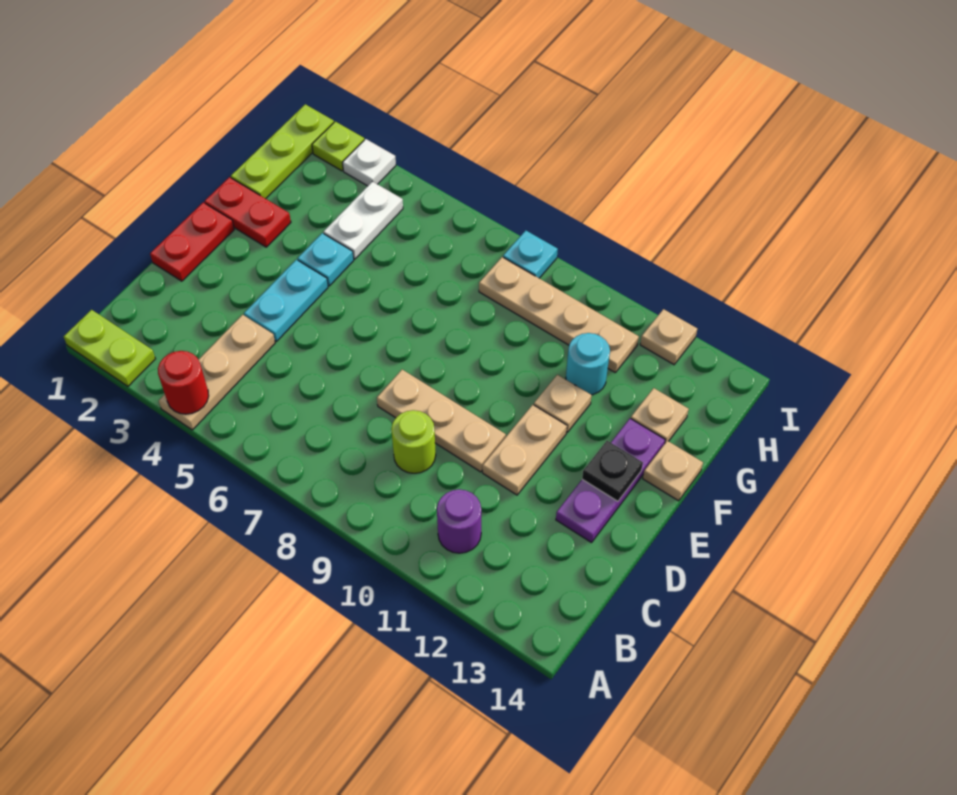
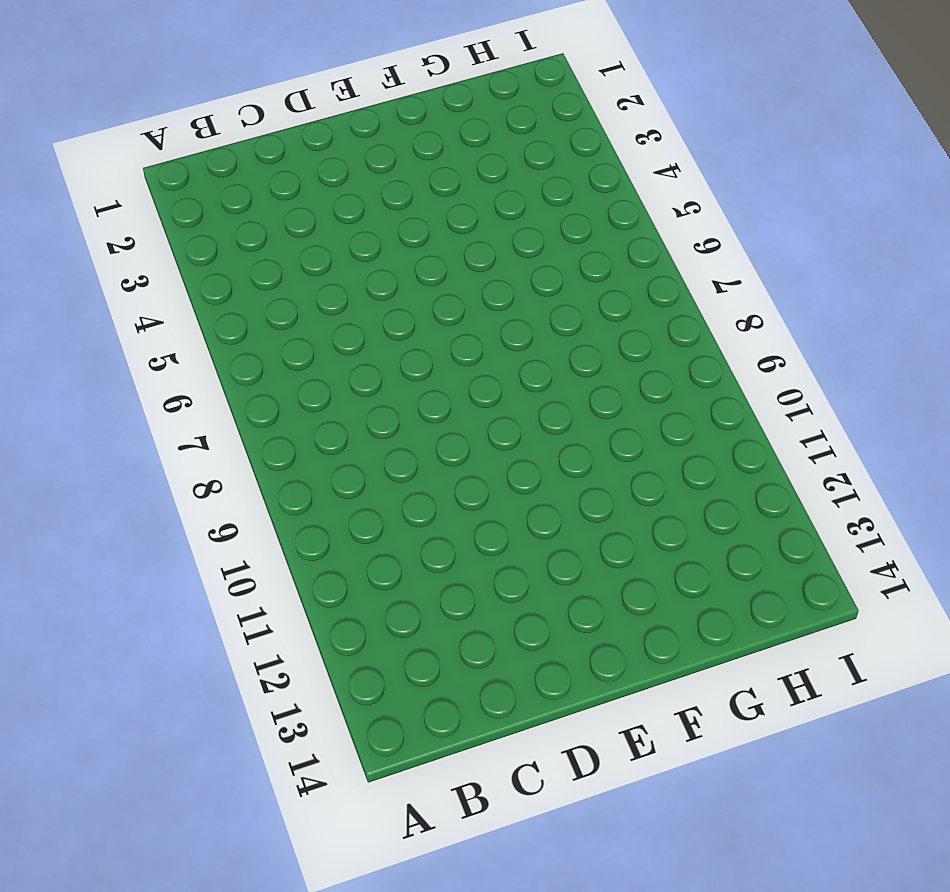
none -> lime 1x2 plate [64,310,155,386]
none -> tan 1x3 plate [159,315,275,430]
none -> purple 1x1 round brick [437,489,481,553]

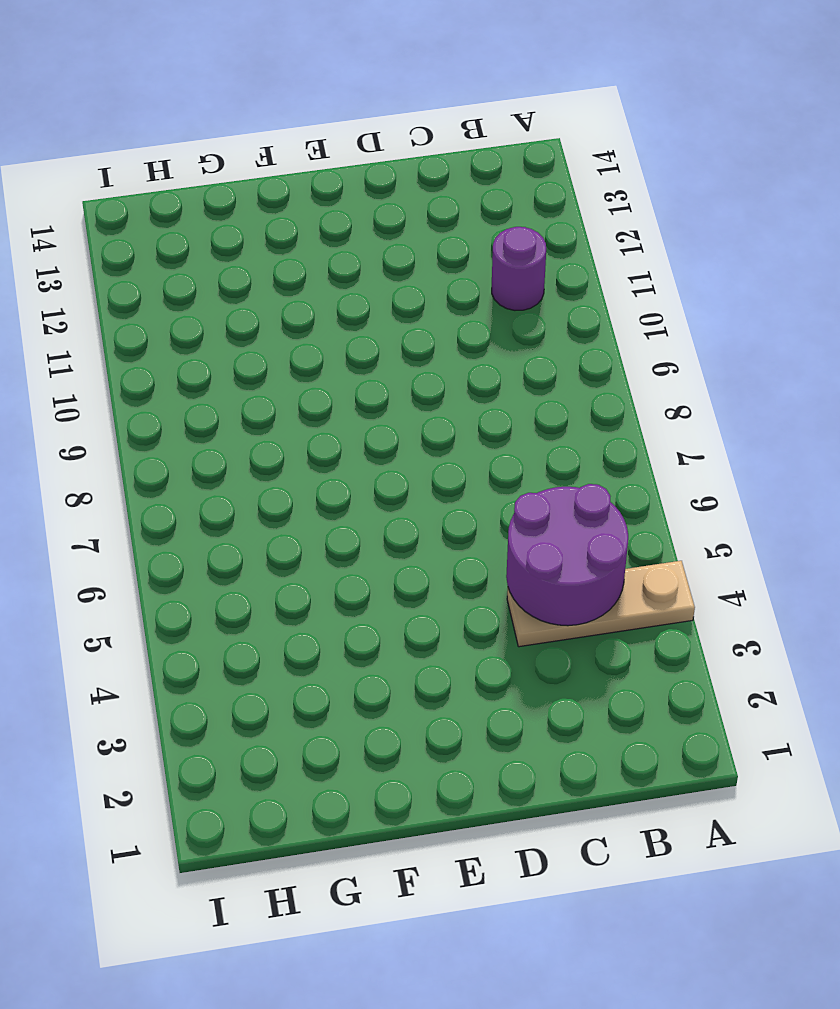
purple 2x2 round brick [506,484,628,626] -> none
none -> lime 1x2 plate [64,310,155,386]
none -> lime 1x1 round brick [391,410,436,473]
none -> red 1x2 plate [150,203,234,281]

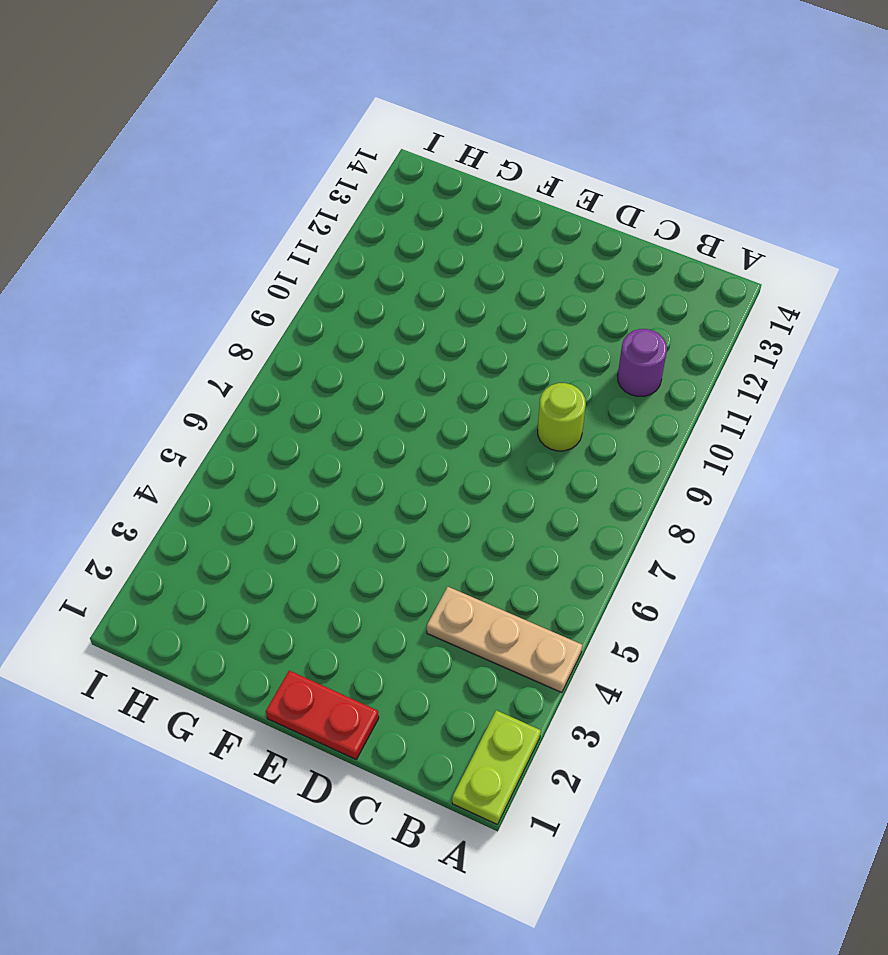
none -> cyan 1x2 plate [244,260,328,341]
none -> tan 1x3 plate [377,370,506,472]
none -> tan 1x2 plate [483,405,567,495]

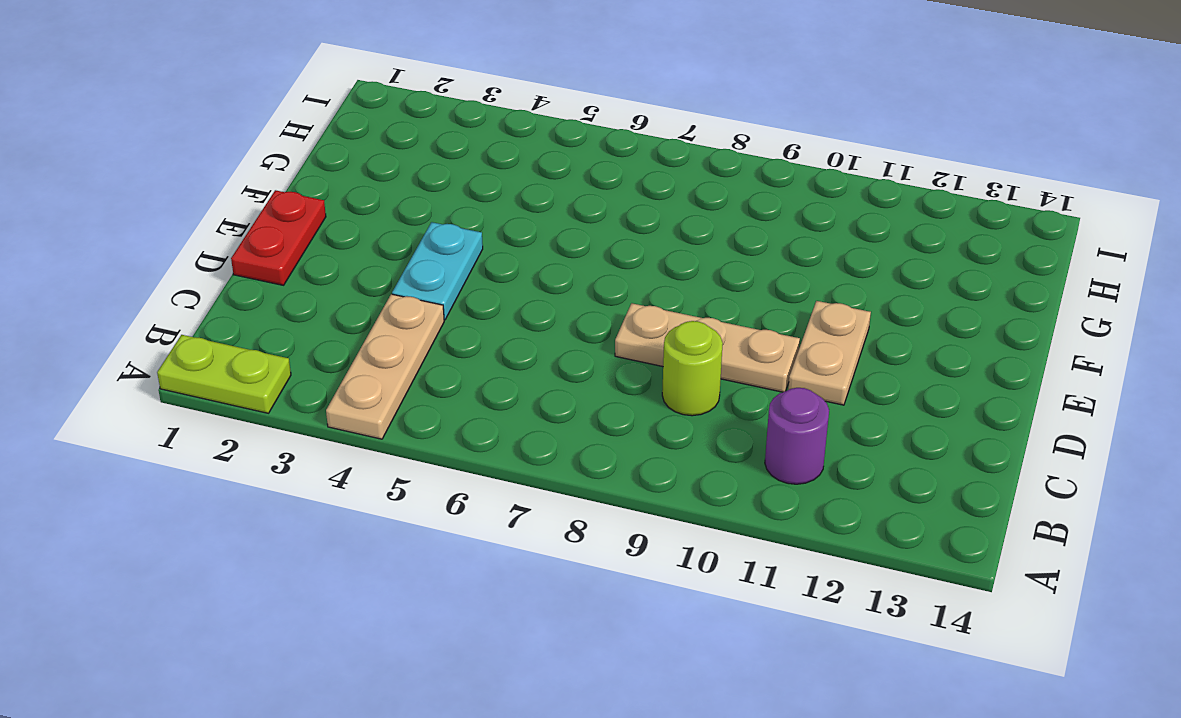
none -> purple 1x3 plate [556,418,665,543]
none -> red 1x2 plate [204,177,291,247]
none -> cyan 1x1 plate [298,233,354,286]

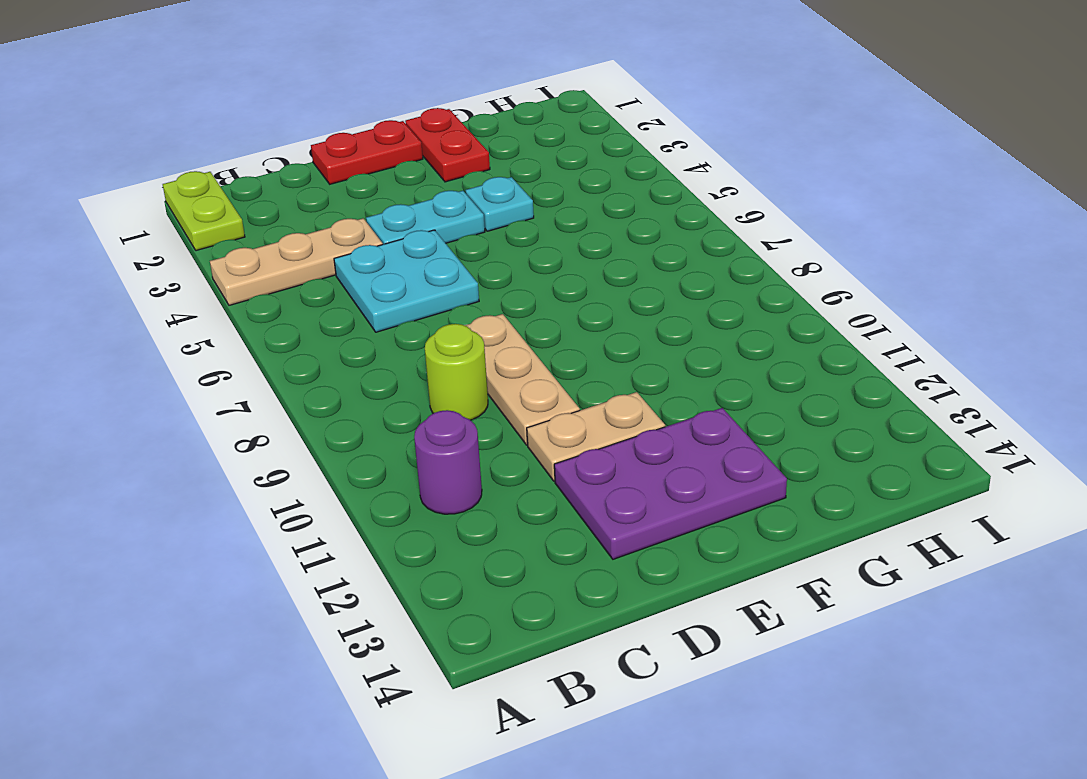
cyan 2x2 plate [334,230,479,332] -> none
purple 2x3 plate [554,408,787,559] -> purple 1x3 plate [556,418,665,543]
none -> tan 1x1 plate [534,375,592,432]
none -> tan 1x1 plate [643,441,703,501]
none -> lime 1x3 plate [231,104,334,199]

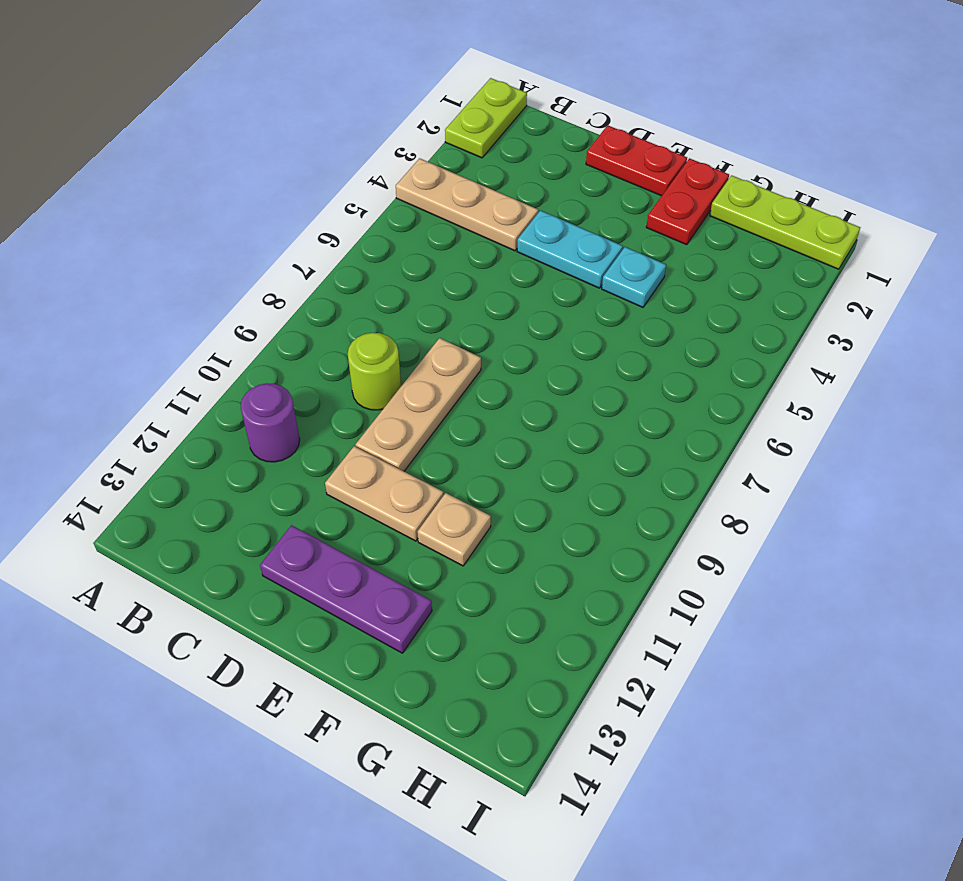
none -> tan 1x1 plate [643,441,703,501]
none -> white 1x2 plate [324,181,403,259]
none -> cyan 1x1 round brick [566,333,610,395]

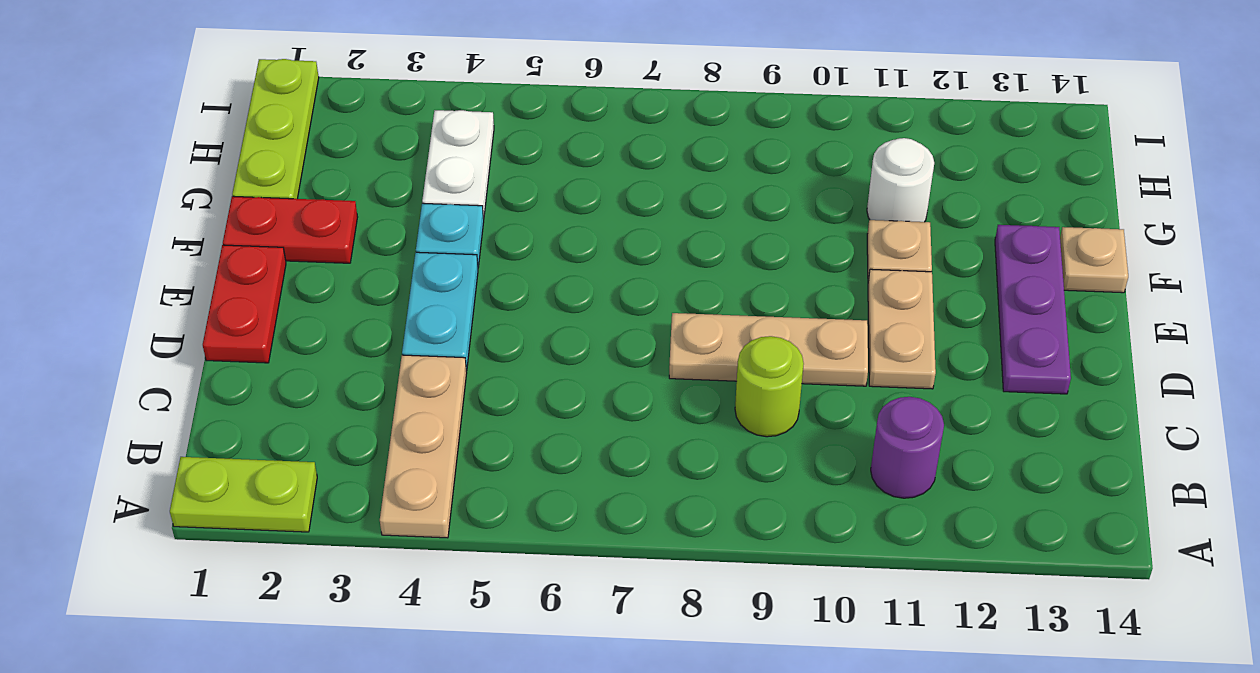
white 1x1 round brick [867,138,934,222] -> cyan 1x1 round brick [566,333,610,395]
none -> tan 1x1 plate [631,388,689,443]
none -> tan 1x4 plate [479,257,639,372]
none -> lime 1x1 plate [312,122,364,171]

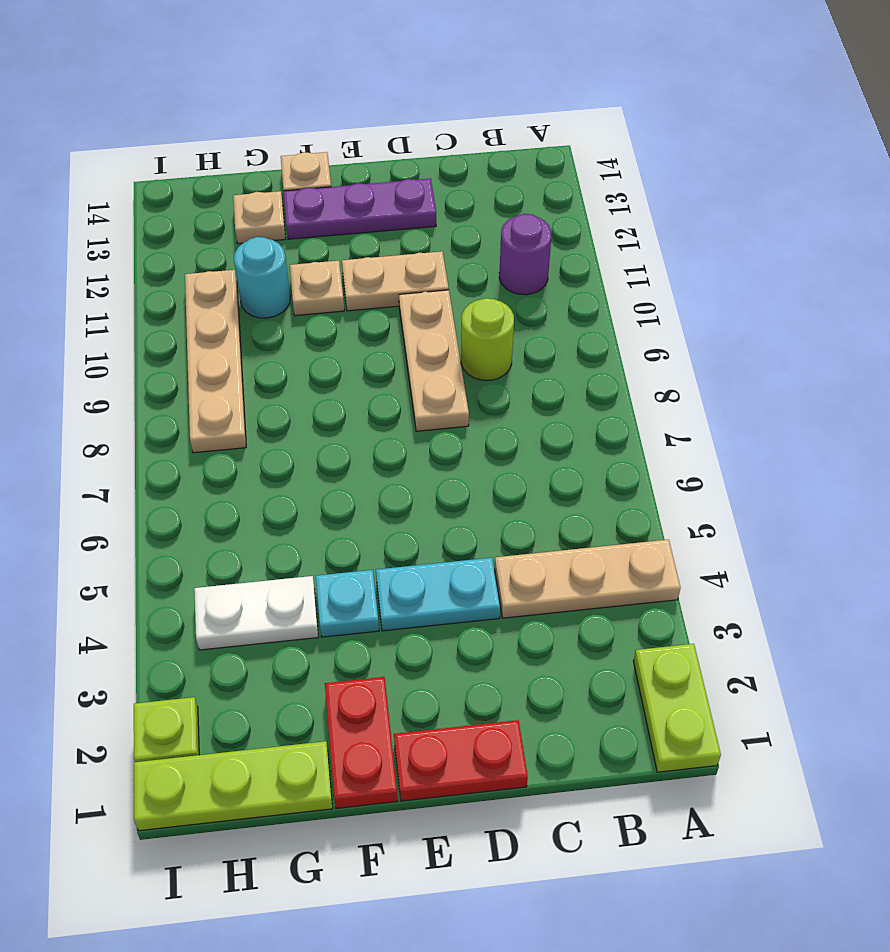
none -> white 1x1 plate [343,139,396,186]
none -> cyan 1x1 plate [503,230,558,278]
none -> tan 1x1 plate [640,309,697,364]

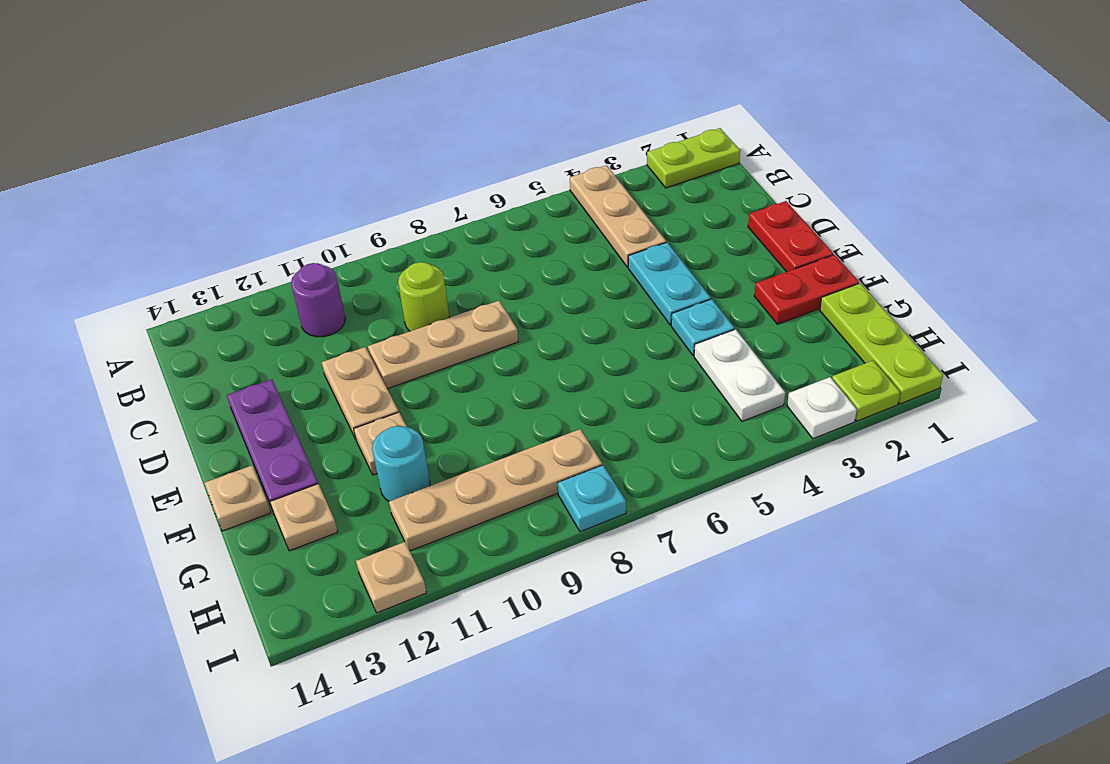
none -> red 1x1 round brick [158,351,209,414]
none -> black 1x1 plate [582,441,643,501]

